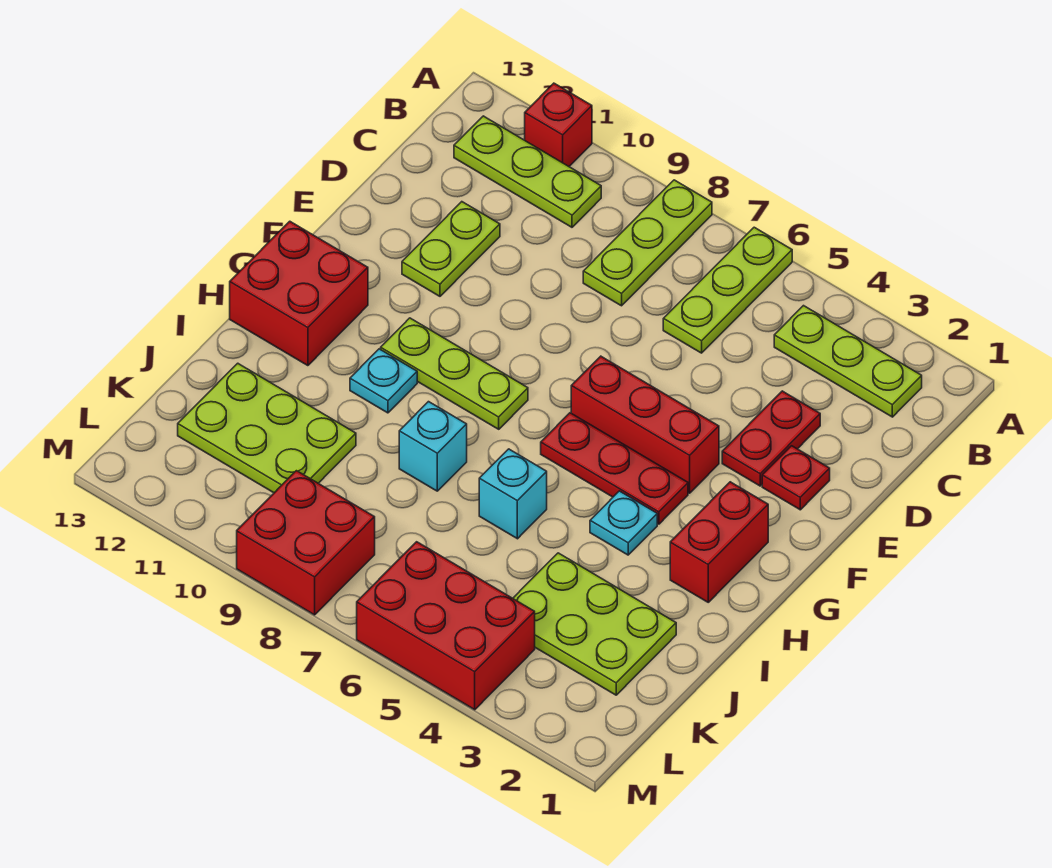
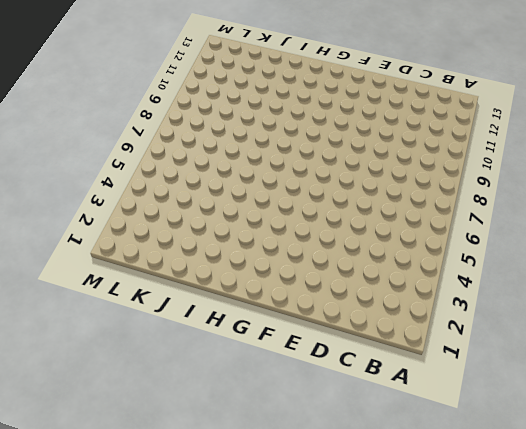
none -> lime 1x3 plate [663,227,792,353]
none -> lime 1x3 plate [583,180,712,306]
none -> red 1x1 brick [525,83,592,166]

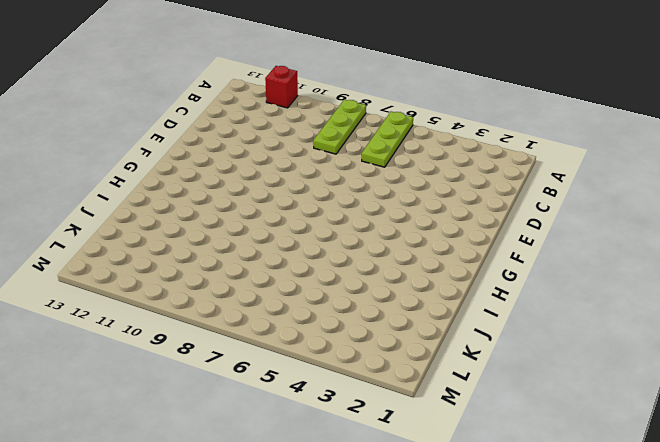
none -> lime 1x3 plate [774,306,922,417]
none -> lime 1x3 plate [454,116,601,227]
none -> red 1x2 plate [722,391,820,486]

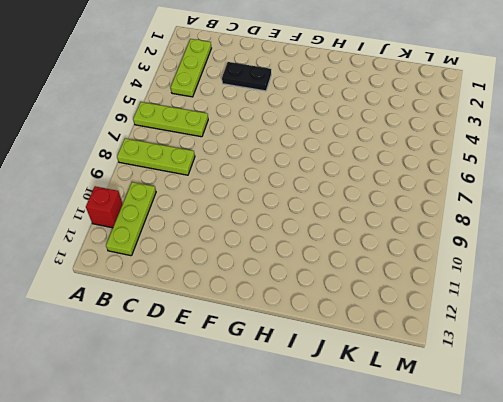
black 1x2 plate [222,62,271,91] -> red 1x2 plate [722,391,820,486]
none -> lime 1x2 plate [402,202,500,296]
none -> red 1x1 plate [762,446,830,510]
none -> red 1x3 brick [571,356,719,493]

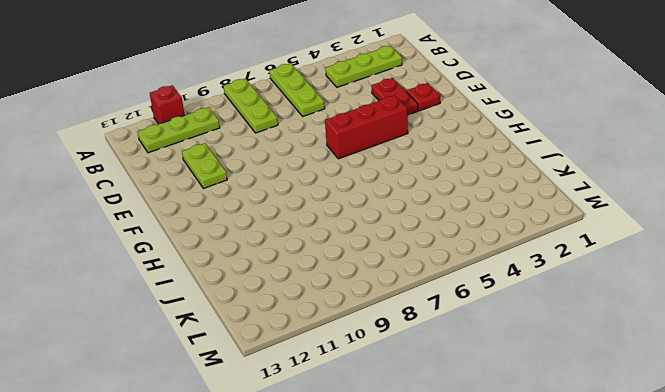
none -> red 1x2 brick [670,482,768,602]
none -> red 1x3 plate [541,413,688,524]
none -> lime 1x3 plate [381,318,528,429]

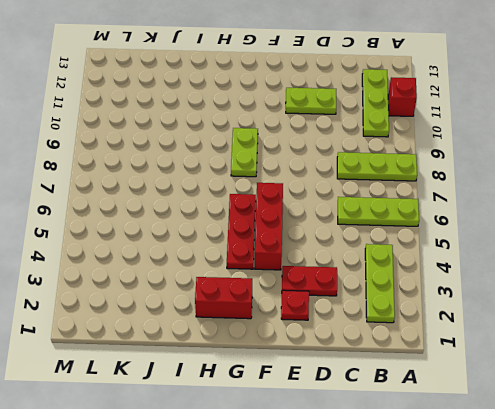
lime 1x2 plate [231,128,258,177] -> lime 1x3 plate [381,318,528,429]
none -> red 2x2 brick [230,221,368,366]
none -> cyan 1x1 plate [590,491,657,555]
none -> cyan 1x1 plate [350,349,417,413]

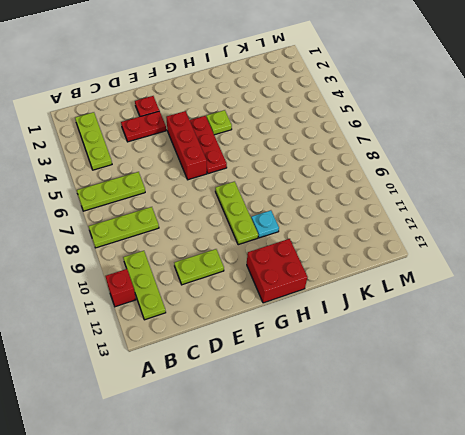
lime 1x1 plate [206,110,232,135] -> cyan 1x1 plate [590,491,657,555]
none -> red 1x2 brick [670,482,768,602]
none -> cyan 1x1 brick [479,449,547,539]
none -> cyan 1x1 brick [399,402,467,491]

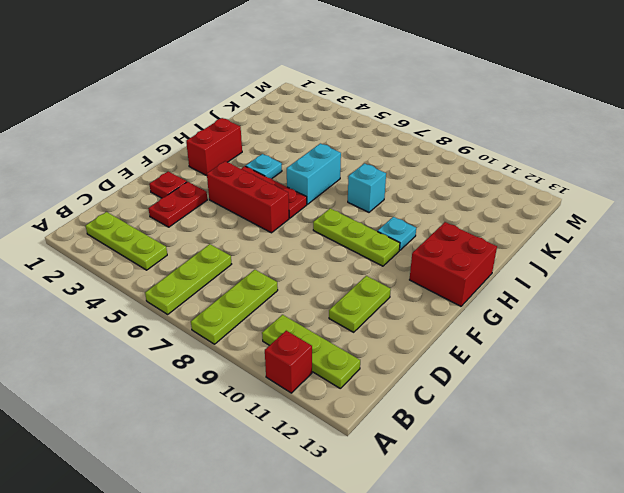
cyan 1x2 brick [287,143,341,204] -> cyan 1x1 brick [479,449,547,539]
none -> lime 2x3 plate [513,553,676,695]
none -> lime 2x3 plate [178,363,356,493]
none -> red 2x3 brick [357,542,535,710]

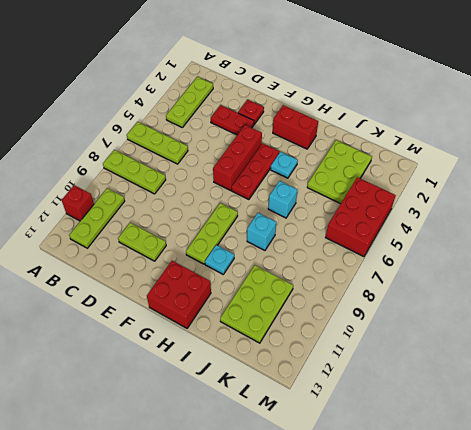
none -> red 2x2 brick [237,471,375,615]

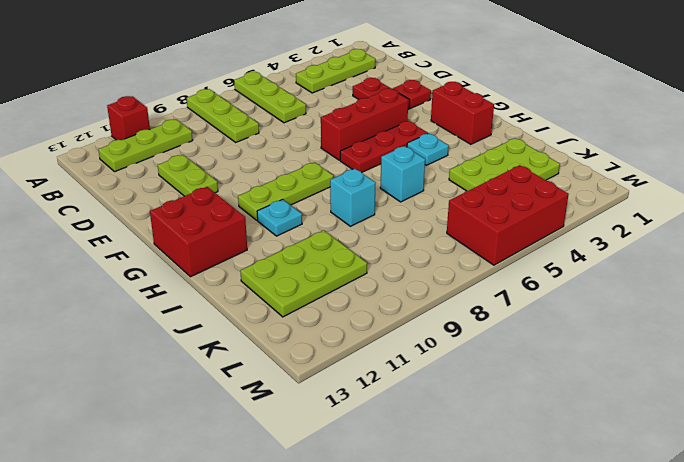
none -> red 2x2 brick [237,471,375,615]

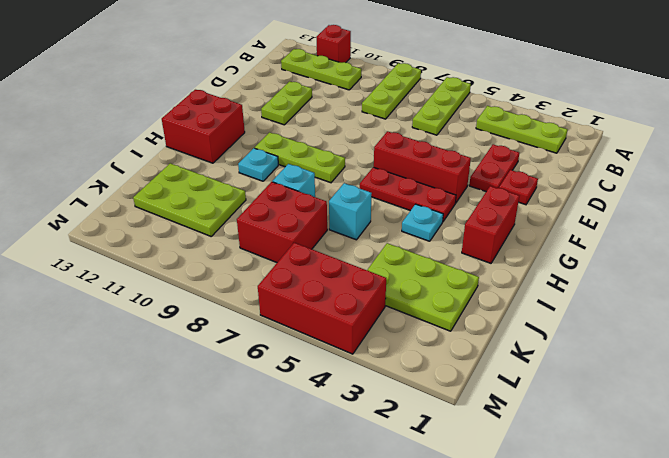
red 2x2 brick [237,182,327,263] -> red 2x2 brick moved to [237,471,375,615]

